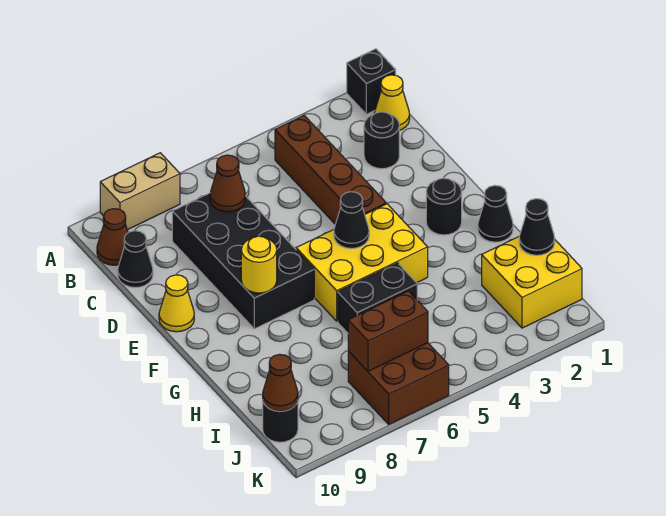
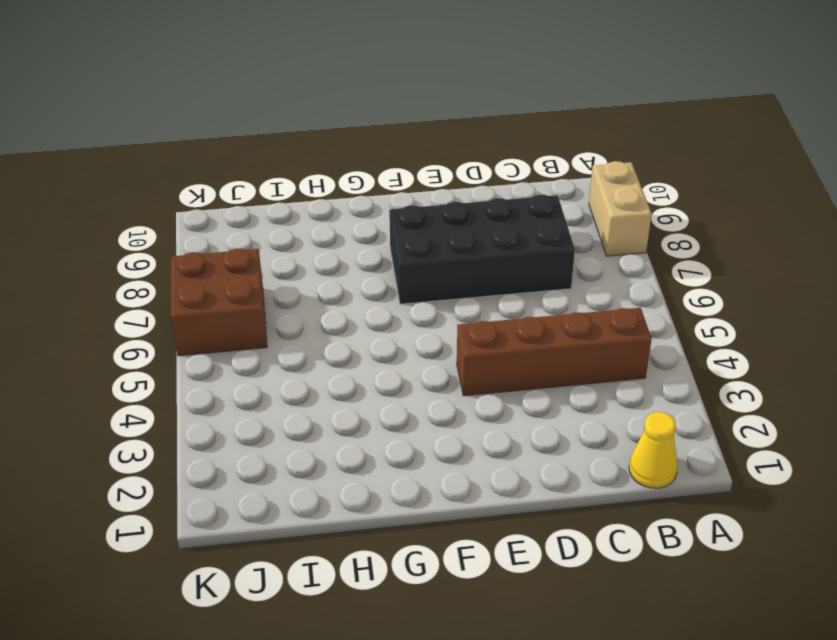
none -> black 1x1 brick [347,49,396,114]
none -> brown 1x1 cone [97,209,128,265]
none -> black 1x1 round brick [364,112,399,169]

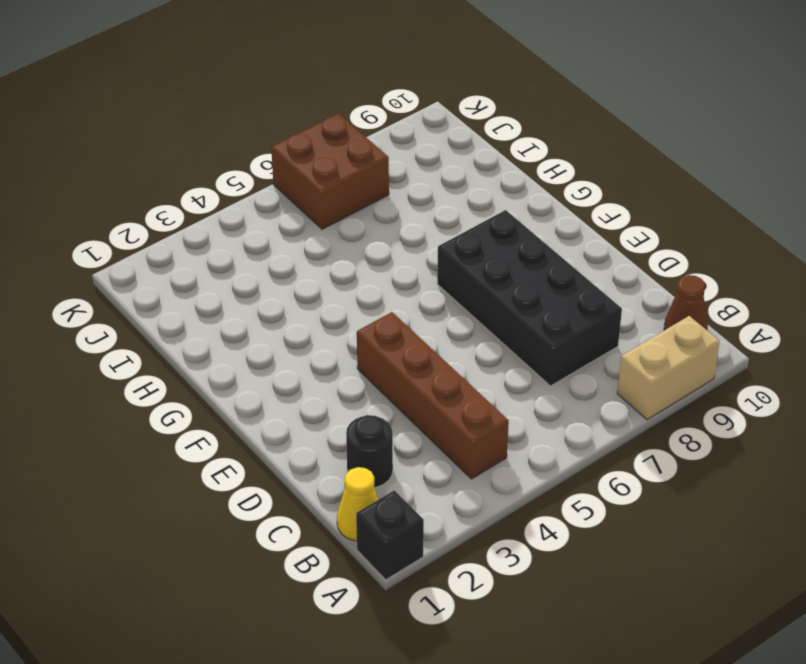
none -> black 1x1 cone [118,231,153,288]
none -> yellow 1x1 cone [159,275,194,332]
none -> black 1x1 round brick [426,178,462,235]

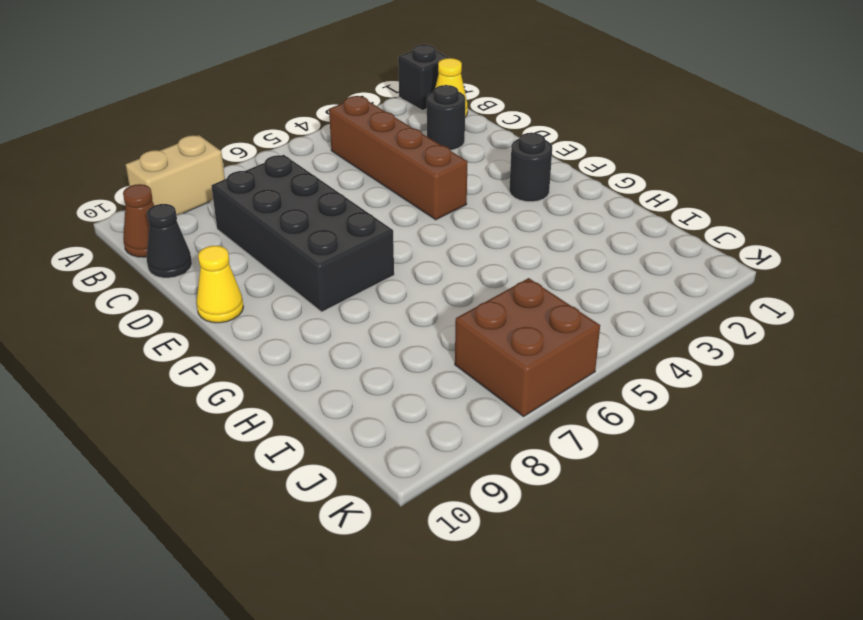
none -> yellow 2x3 brick [296,204,428,321]
none -> black 1x1 cone [478,185,513,242]
none -> black 1x2 brick [338,263,417,333]

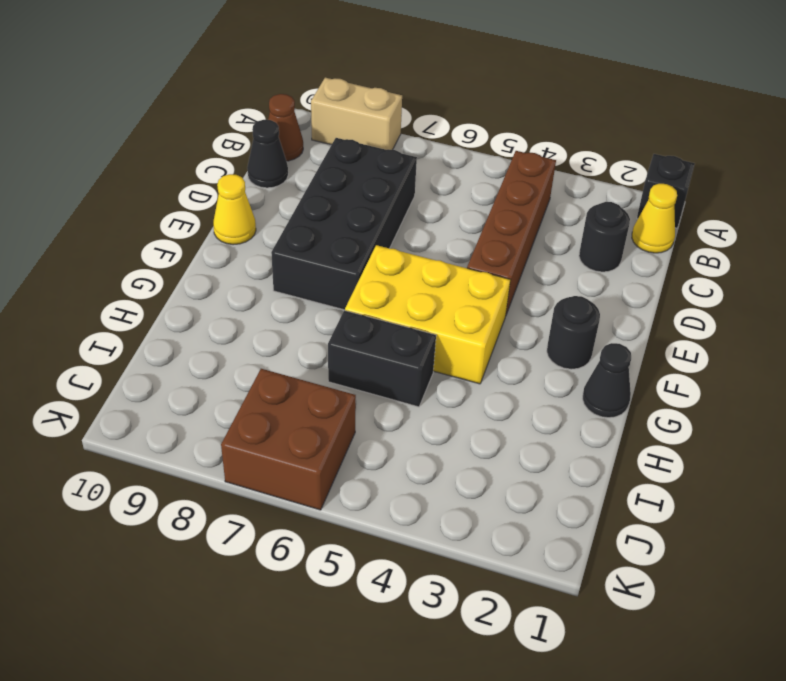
none -> yellow 2x2 brick [482,237,582,328]
none -> black 1x1 round brick [263,401,298,442]
none -> brown 1x1 cone [210,155,245,212]

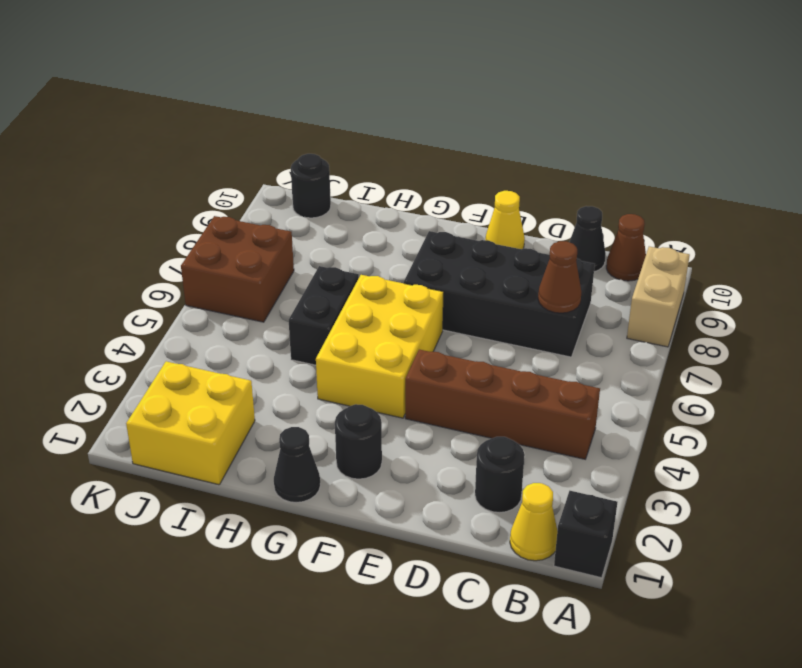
none -> black 1x1 cone [334,192,369,248]
none -> yellow 1x1 round brick [241,236,277,293]
none -> black 1x1 cone [519,199,555,255]

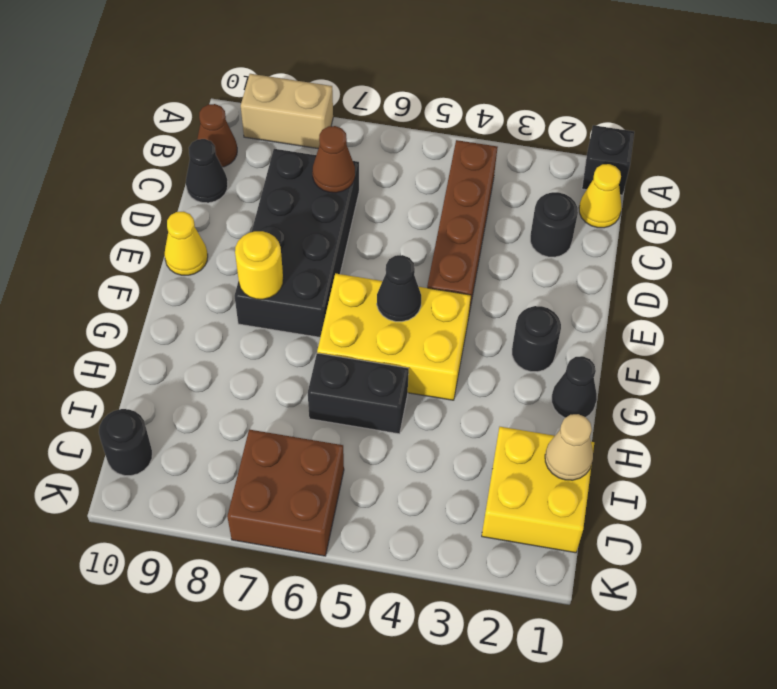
tan 1x1 cone [545,414,593,480] -> black 1x1 cone [519,199,555,255]
none -> brown 1x2 brick [348,291,428,371]
none -> brown 1x1 cone [263,354,298,411]

